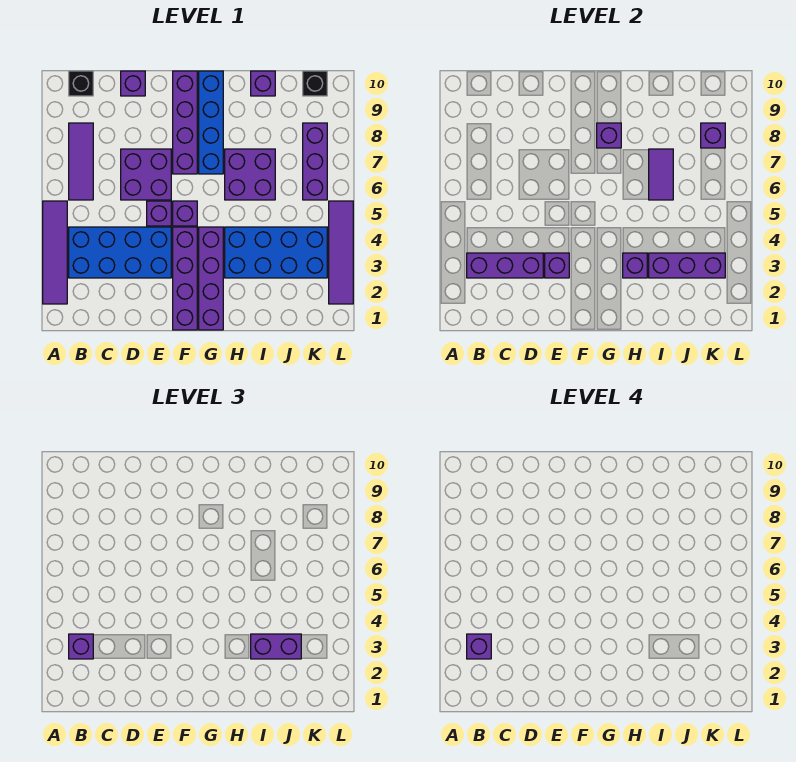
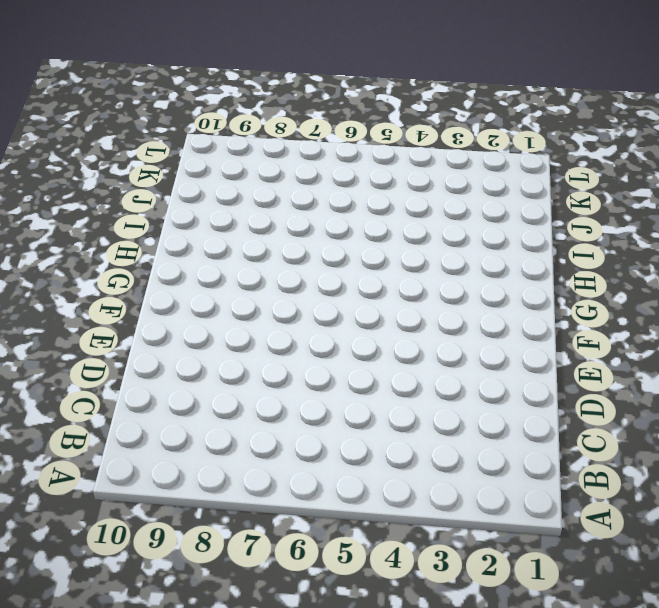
none -> purple 1x4 tile [43,201,67,304]
none -> blue 2x4 brick [69,227,171,278]
none -> purple 1x3 tile [69,123,93,200]

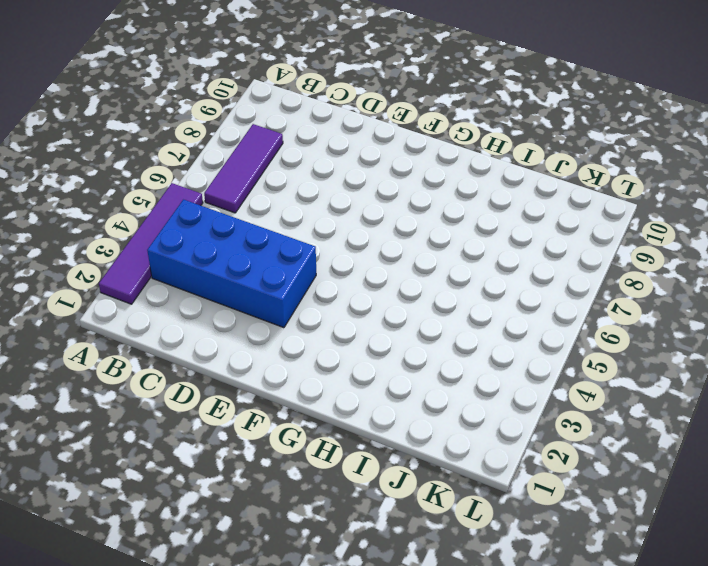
none -> black 1x1 brick [69,71,93,96]
none -> purple 2x2 brick [121,149,171,200]
none -> purple 1x1 brick [121,71,145,96]

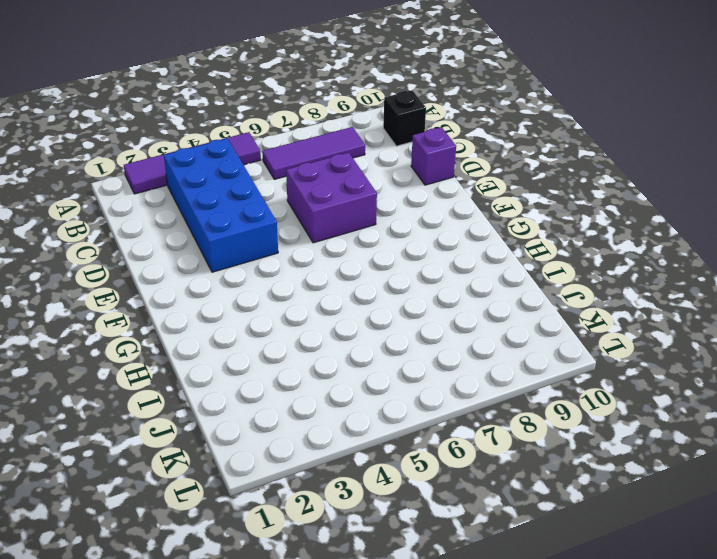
none -> purple 1x1 brick [147,201,171,226]
none -> purple 1x4 brick [173,227,197,330]
none -> purple 1x1 brick [173,201,197,226]

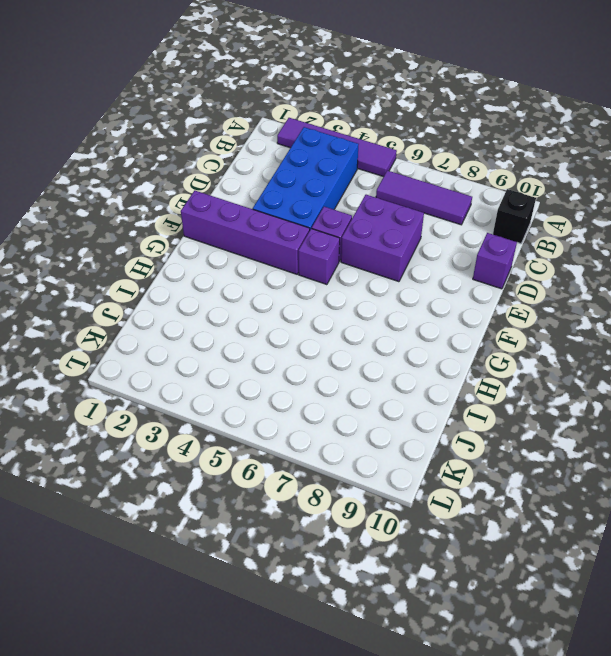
none -> purple 1x4 brick [173,71,197,174]
none -> purple 1x4 brick [199,227,223,330]
none -> blue 1x4 brick [199,71,223,174]

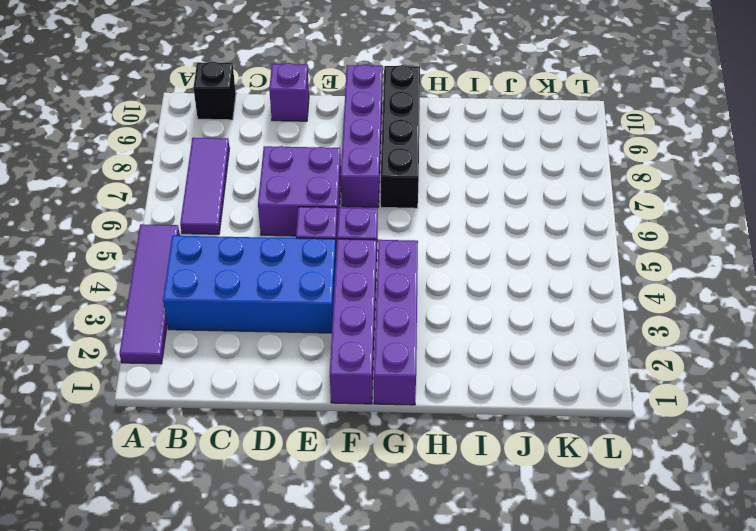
black 1x4 brick [381,65,420,208] -> blue 1x4 brick [199,71,223,174]
none -> blue 2x4 brick [225,227,327,278]
none -> purple 2x2 brick [225,149,275,200]
none -> purple 1x1 brick [251,71,275,96]

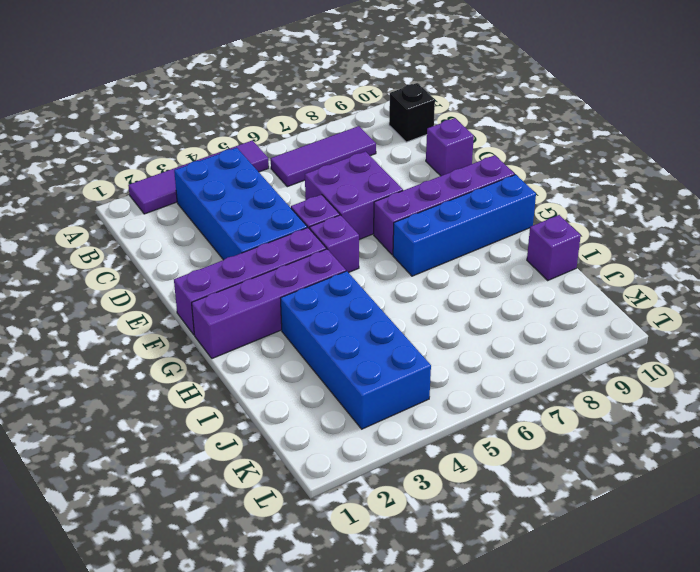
none -> purple 2x2 brick [225,149,275,200]
none -> purple 1x3 brick [303,123,327,200]
none -> black 1x1 brick [303,71,327,96]

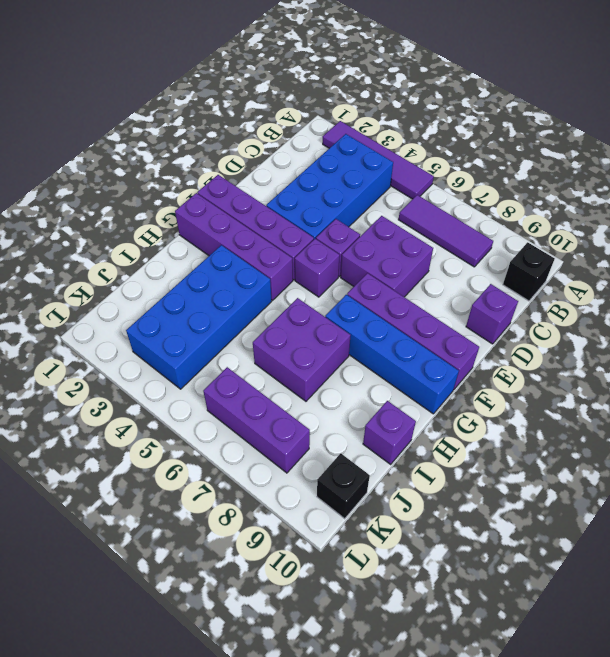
none -> purple 1x4 tile [329,201,353,304]
none -> purple 1x3 brick [467,253,543,278]
none -> purple 1x1 brick [545,253,569,278]

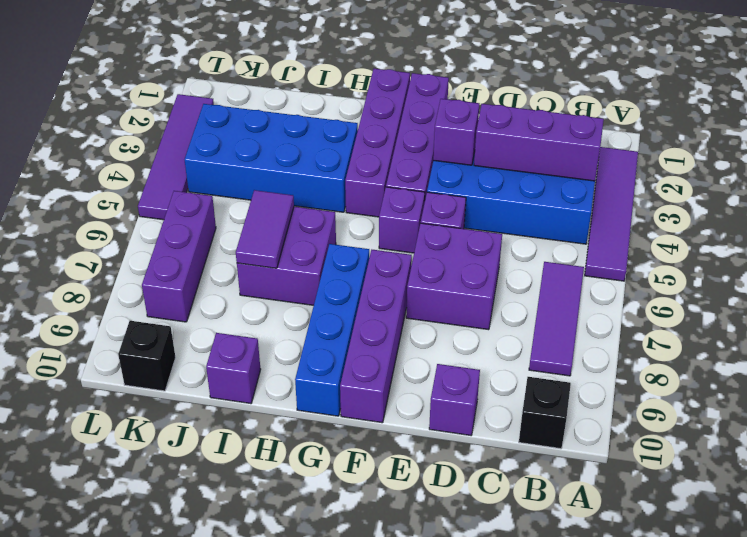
none -> purple 1x1 brick [597,123,621,148]
none -> purple 1x1 brick [623,253,647,278]
none -> purple 1x3 brick [649,253,725,278]

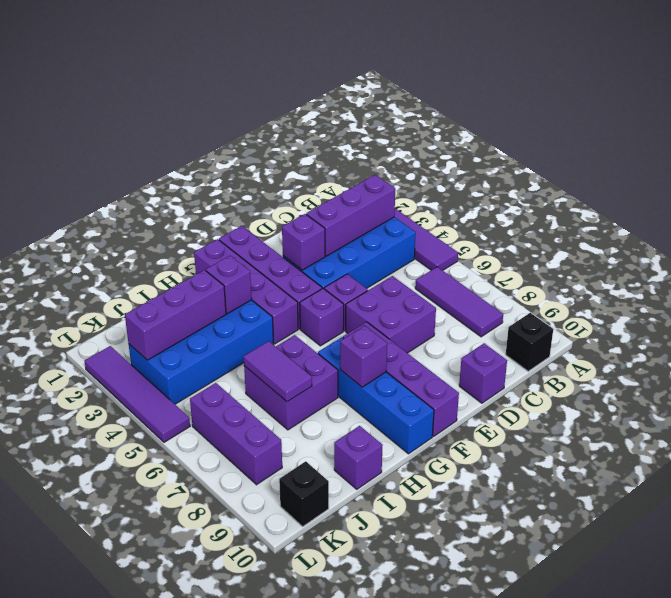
none -> purple 1x1 brick [701,123,725,148]
none -> purple 1x1 brick [69,634,93,659]
none -> purple 1x2 brick [251,634,301,659]

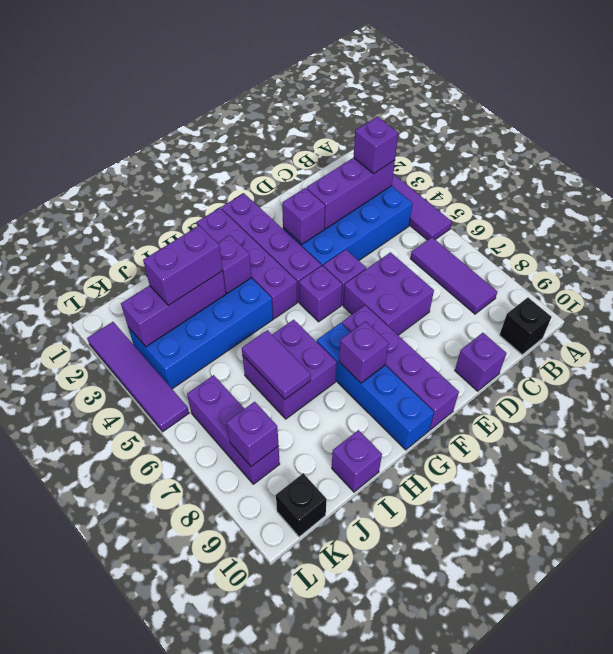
none -> purple 1x1 brick [467,634,491,659]

